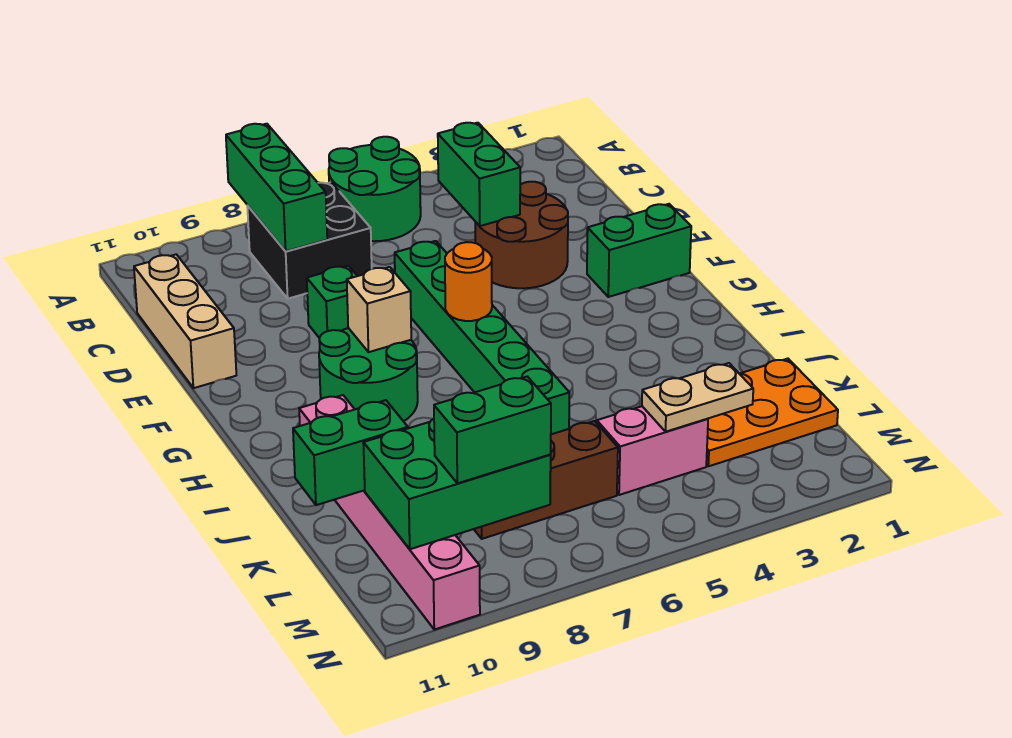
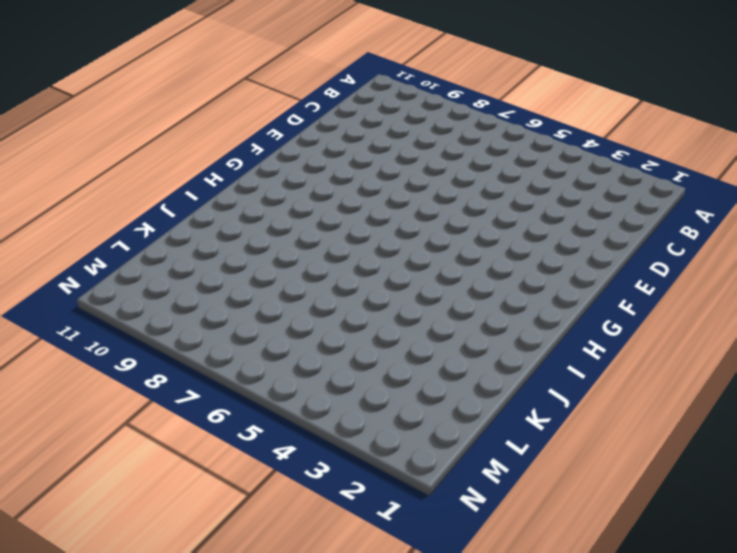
none -> green 2x2 round brick [329,137,421,241]
none -> black 2x2 brick [247,182,372,299]
none -> tan 1x3 brick [134,254,236,388]

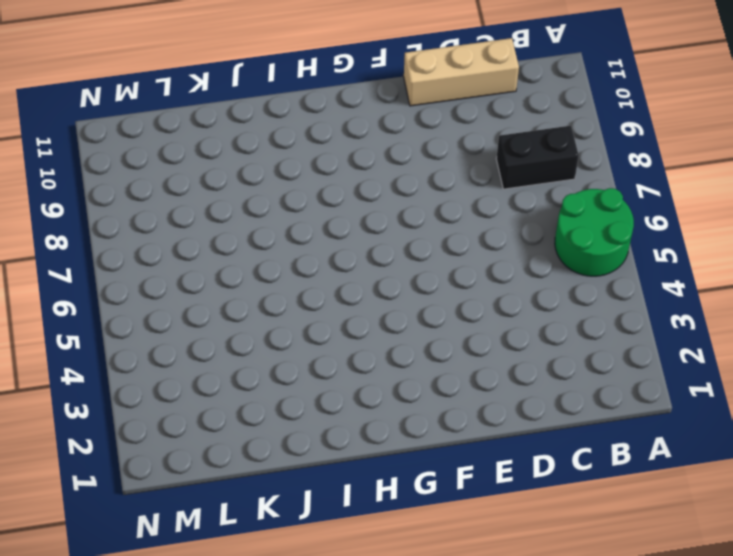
black 1x2 brick [496,126,579,189] -> black 2x2 brick [247,182,372,299]
none -> brown 2x2 round brick [475,182,568,288]
none -> green 1x6 brick [395,241,569,434]
none -> green 1x1 brick [307,266,357,338]

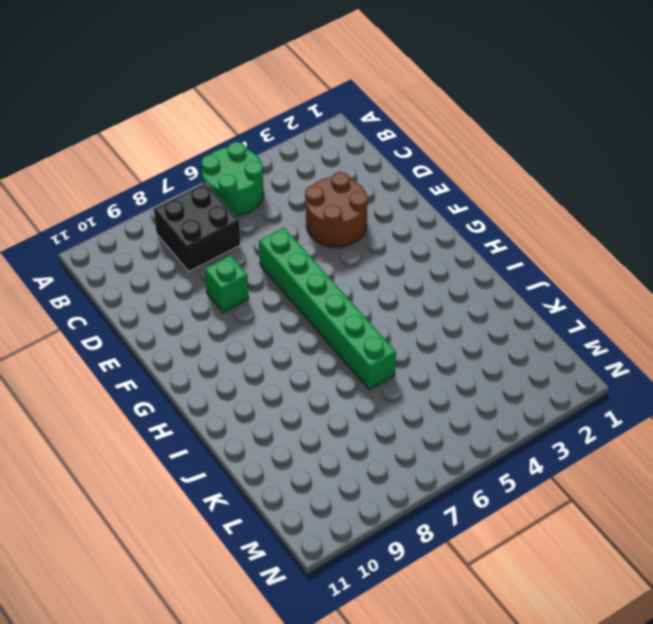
none -> tan 1x3 brick [134,254,236,388]
none -> green 1x2 brick [587,204,691,297]
none -> green 2x2 round brick [319,328,418,421]

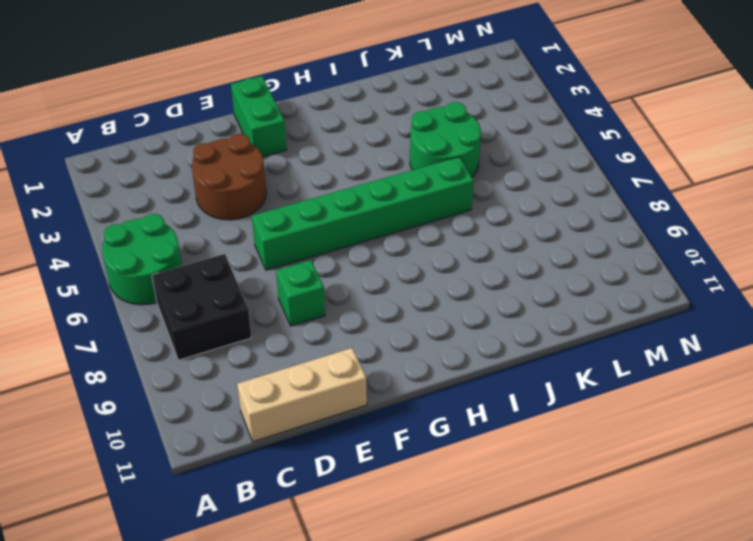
green 2x2 round brick [410,102,481,177] -> green 2x2 round brick moved to [319,328,418,421]
none -> pink 1x6 brick [299,395,480,630]
none -> orange 2x3 plate [706,359,838,466]
none -> pink 1x2 brick [597,406,708,495]

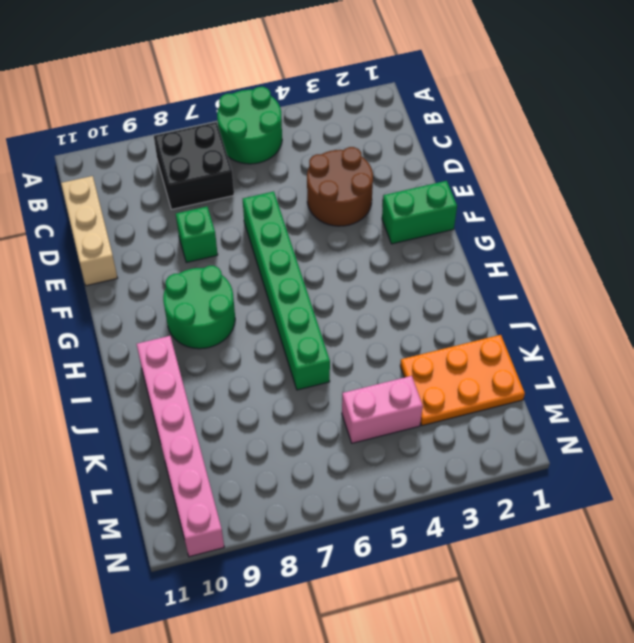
none -> brown 1x3 brick [474,421,618,539]
none -> green 1x3 brick [226,124,327,251]
none -> green 1x2 brick [438,123,520,226]

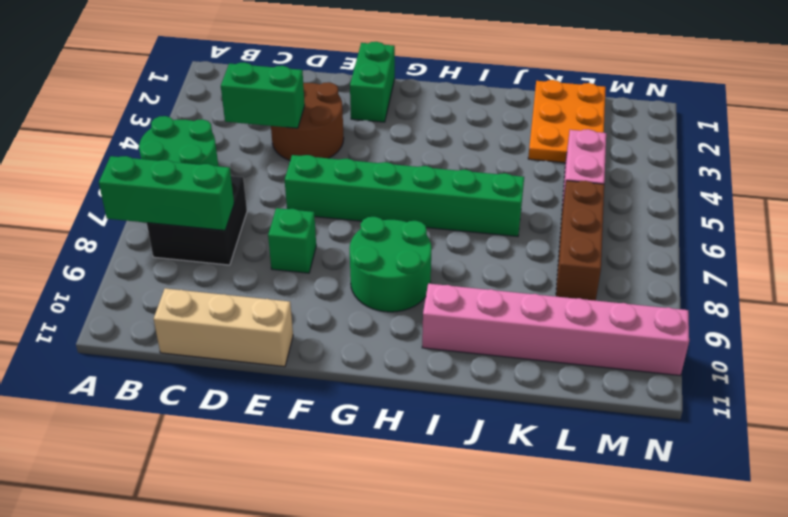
none -> orange 1x1 round brick [445,242,492,321]
none -> tan 1x1 brick [347,267,411,352]
none -> green 1x2 brick [293,400,408,505]

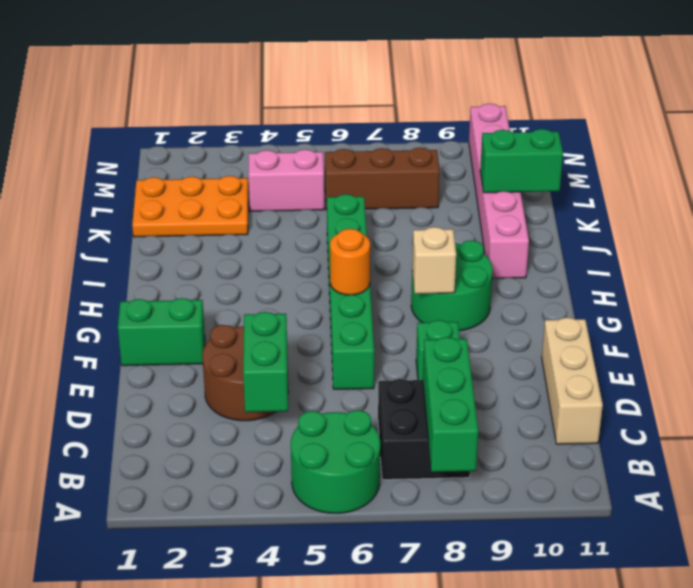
none -> tan 1x2 plate [642,363,753,432]
none -> green 2x3 brick [363,419,551,549]
none -> green 1x2 brick [434,377,551,483]

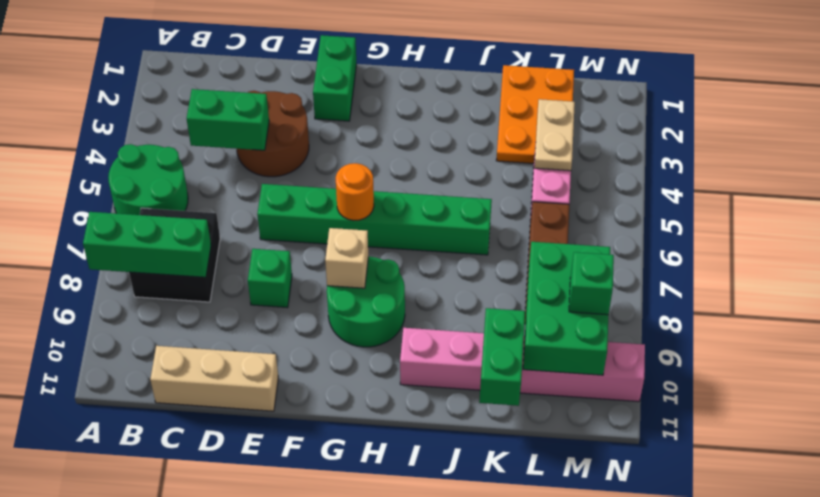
green 1x1 brick [569,252,614,315] -> green 1x2 brick [434,377,551,483]

